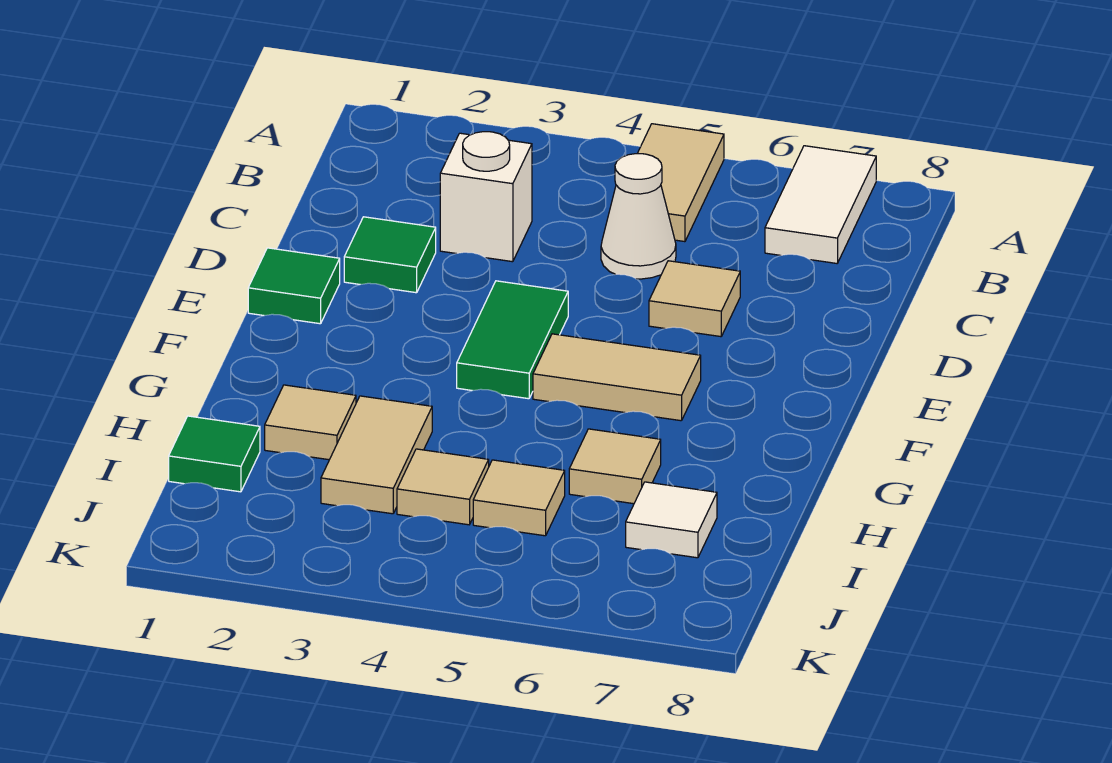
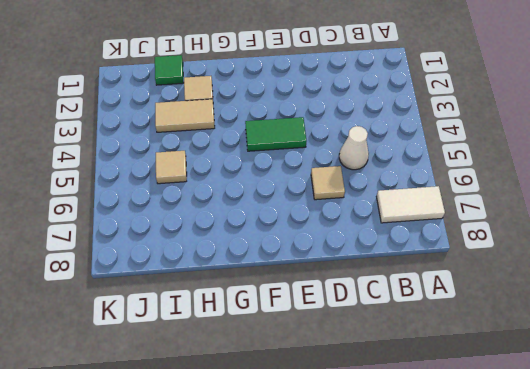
none -> tan 1x2 tile [637,124,724,242]
none -> white 1x1 brick [440,132,532,262]
none -> green 1x1 tile [344,217,436,293]

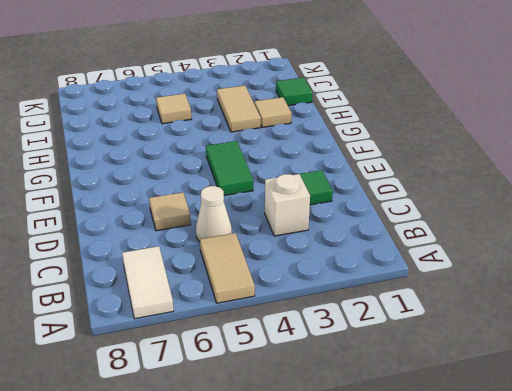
none -> green 1x1 tile [248,248,340,324]
none -> tan 1x2 tile [533,334,701,421]
none -> tan 1x1 tile [569,429,661,504]

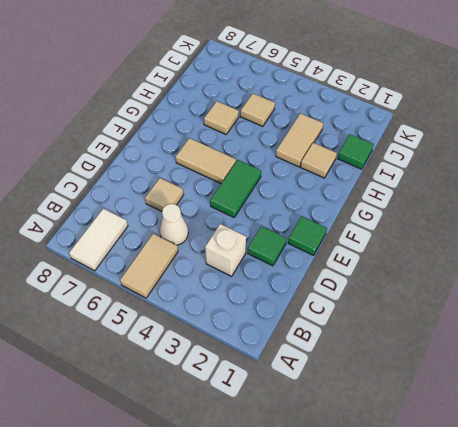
none -> tan 1x1 tile [397,449,489,525]
none -> white 1x1 tile [626,482,717,558]

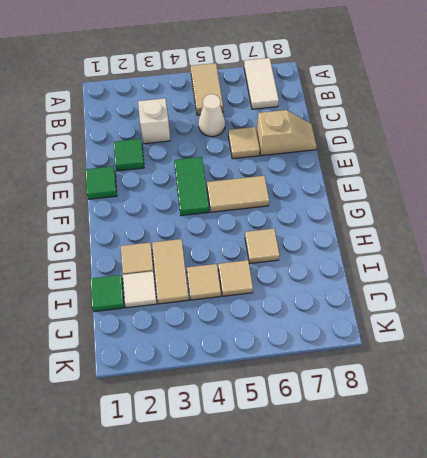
tan 1x2 slope [257,110,317,156] -> none
white 1x1 tile [123,271,157,308] -> white 1x1 tile moved to [626,482,717,558]

